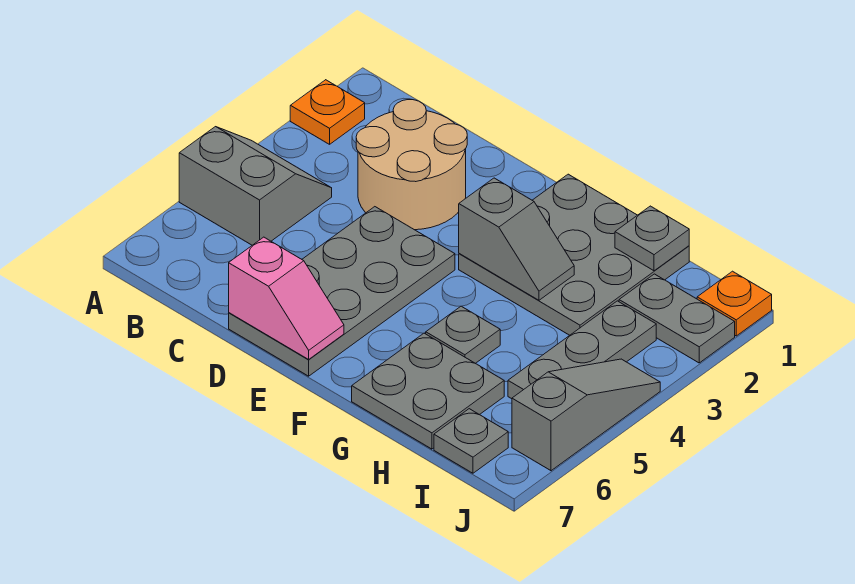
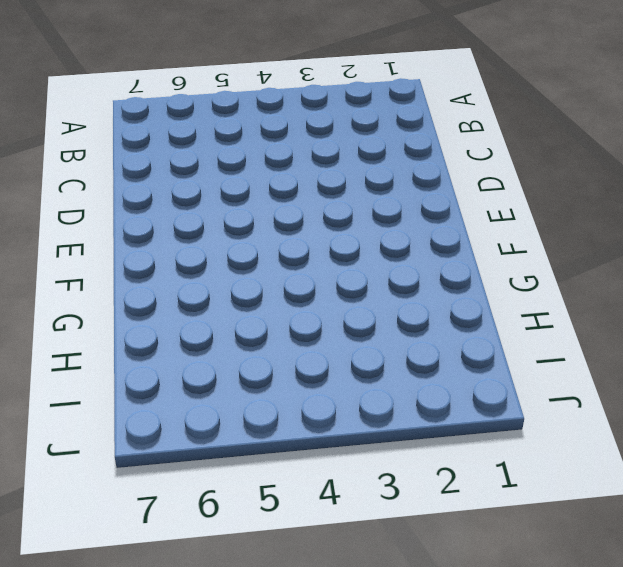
none -> orange 1x1 plate [290,80,365,144]
none -> grey 2x2 slope [179,127,332,245]
none -> tan 2x2 round brick [356,100,467,230]

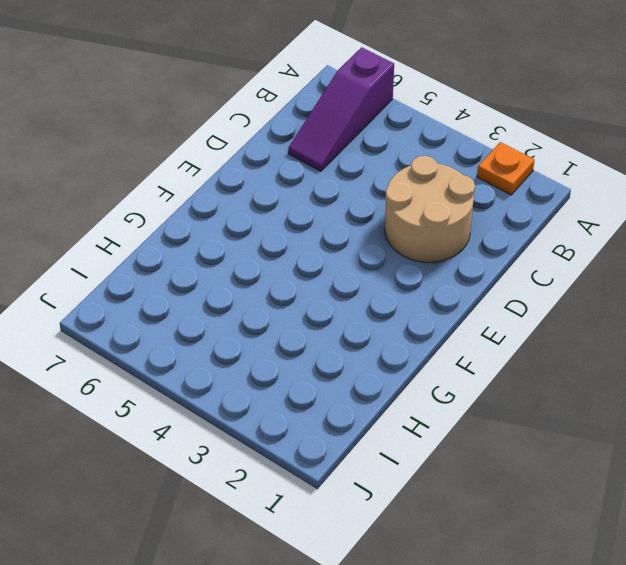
purple 1x3 slope [288,47,394,171] -> none
none -> grey 2x2 slope [179,127,332,245]
none -> grey 2x4 plate [229,207,455,376]
none -> grey 3x3 plate [459,174,689,335]

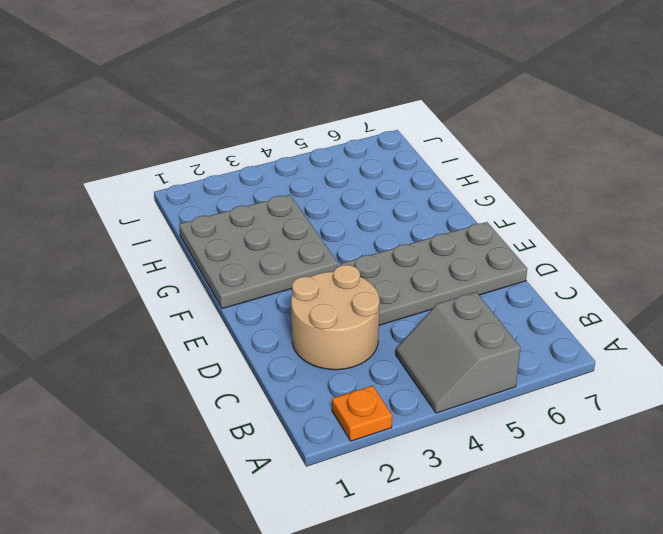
none -> grey 1x1 plate [426,306,500,363]
none -> grey 2x2 plate [352,333,504,449]
none -> grey 1x2 plate [619,274,735,363]

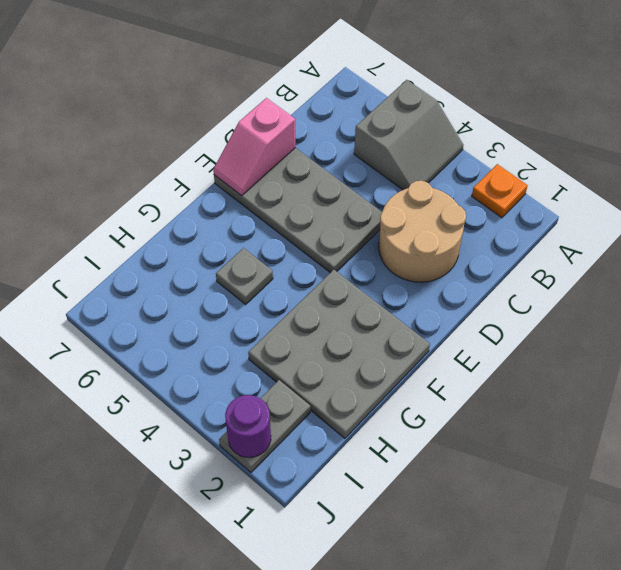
purple 1x1 round brick [225,395,271,457] -> none
none -> grey 2x2 plate [352,333,504,449]
none -> grey 1x3 plate [508,301,656,399]
none -> grey 1x1 plate [434,409,508,473]

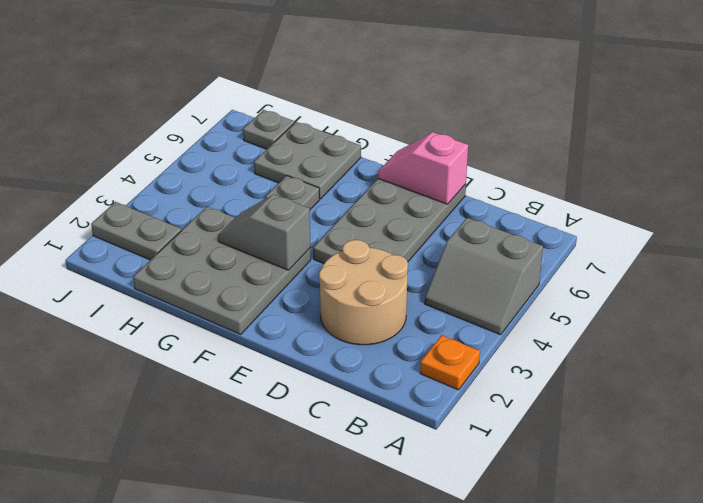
none -> grey 1x3 plate [508,301,656,399]
none -> orange 1x1 plate [697,271,772,336]
none -> grey 1x3 slope [512,359,660,471]

